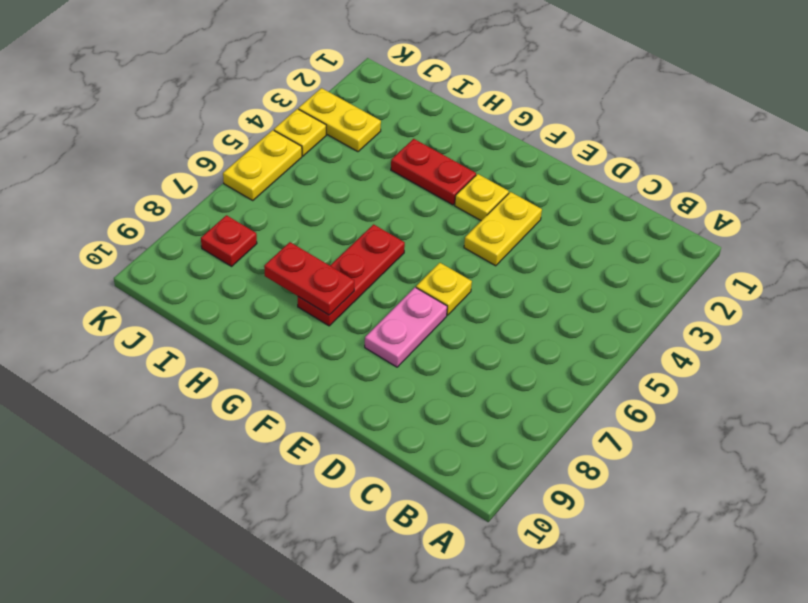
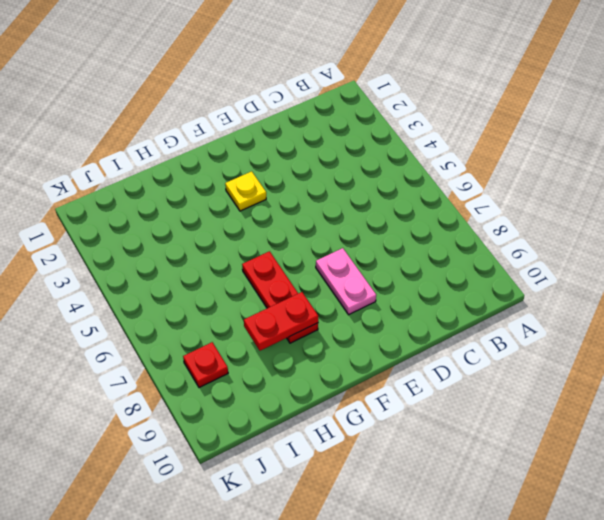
none -> yellow 1x2 plate [464,192,542,266]
none -> yellow 1x1 plate [416,263,472,315]

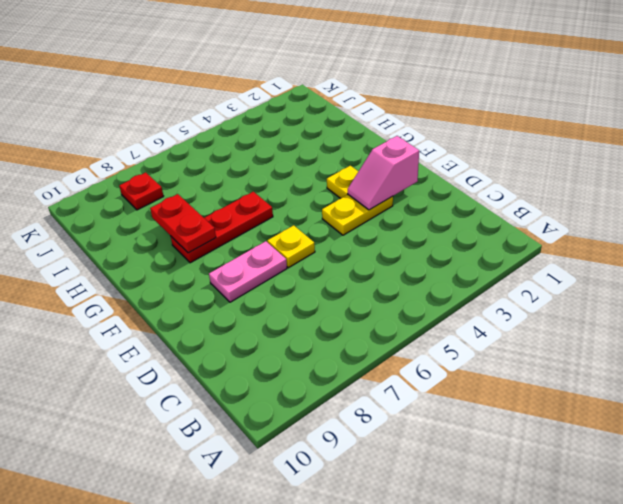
pink 1x2 slope [348,136,419,210] -> none
none -> red 1x2 plate [391,139,476,205]
none -> yellow 1x2 plate [298,88,381,152]

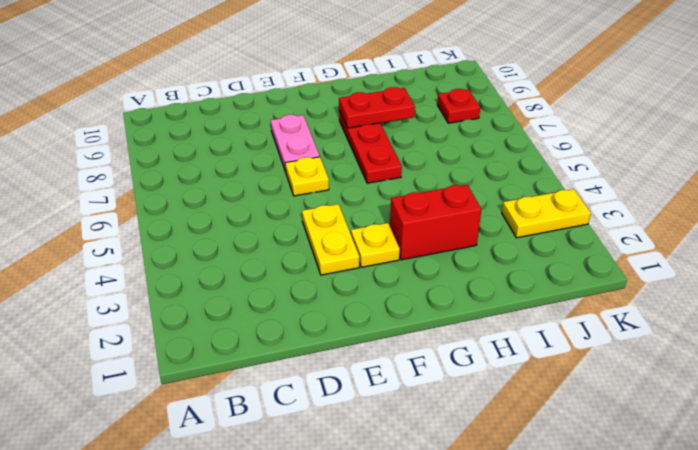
red 1x2 brick [390,185,481,260] -> red 1x2 plate [391,139,476,205]
none -> yellow 1x1 plate [274,109,326,156]
none -> yellow 1x2 plate [223,130,302,200]

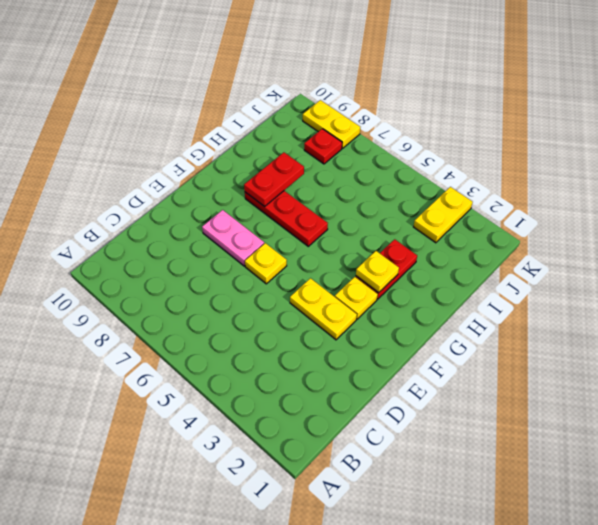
yellow 1x1 plate [356,251,399,293] -> yellow 1x1 plate moved to [274,109,326,156]
yellow 1x2 plate [303,100,360,148] -> yellow 1x2 plate moved to [223,130,302,200]

